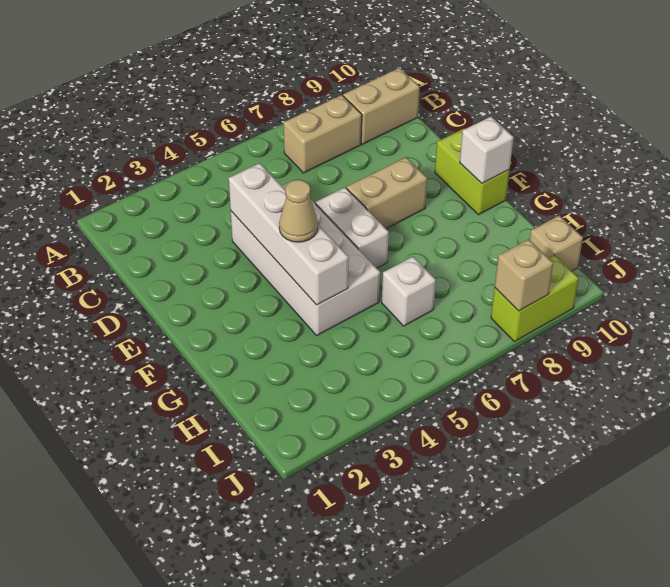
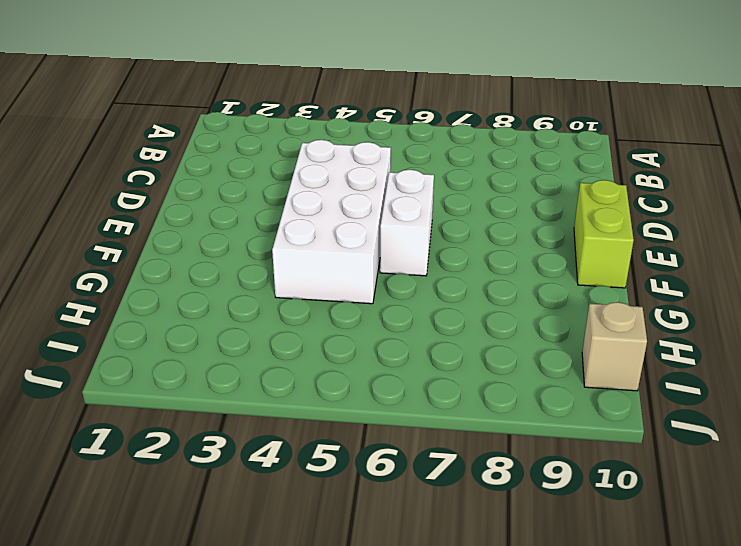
none -> tan 1x2 brick [284,95,362,173]
none -> tan 1x2 brick [343,68,420,144]
none -> tan 1x2 brick [347,157,427,229]

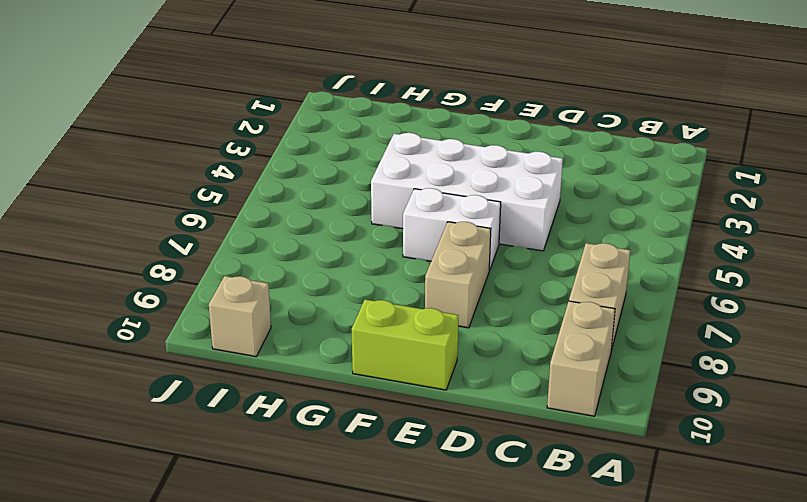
none -> white 1x1 brick [382,257,436,326]
none -> lime 1x2 brick [491,255,579,342]
none -> white 1x4 brick [229,163,349,305]

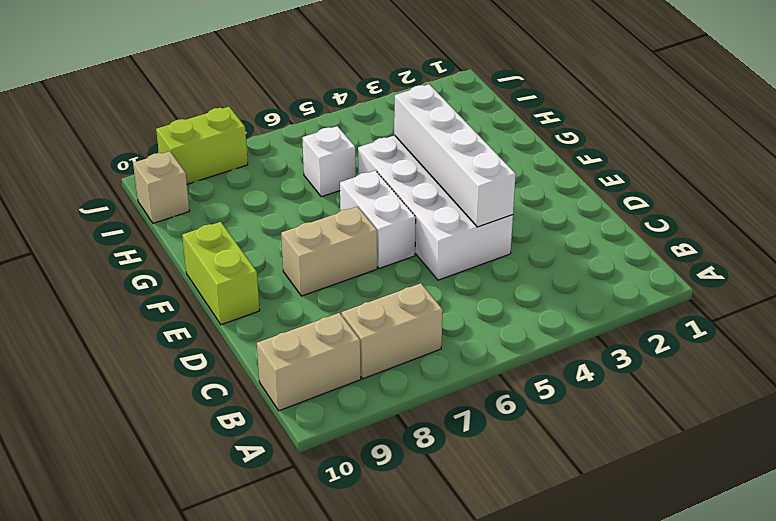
none -> white 1x1 brick [460,117,514,183]
none -> tan 1x1 brick [495,239,553,311]
none -> tan 1x1 cone [279,180,318,242]

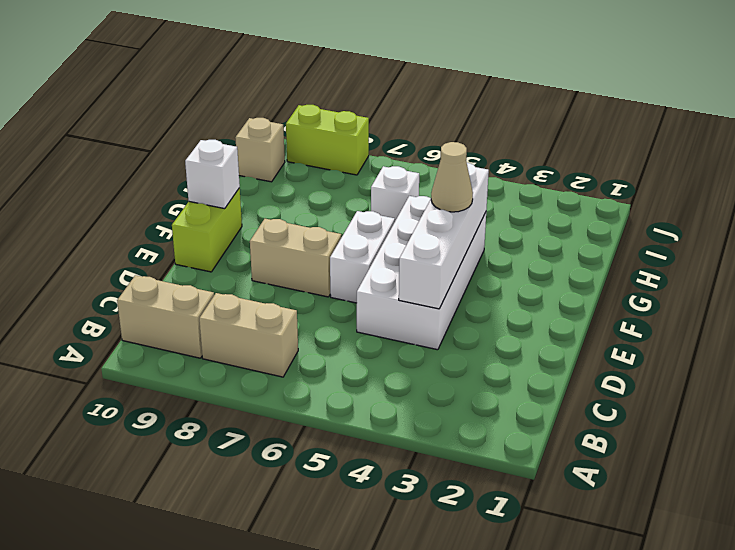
none -> tan 1x1 brick [495,239,553,311]

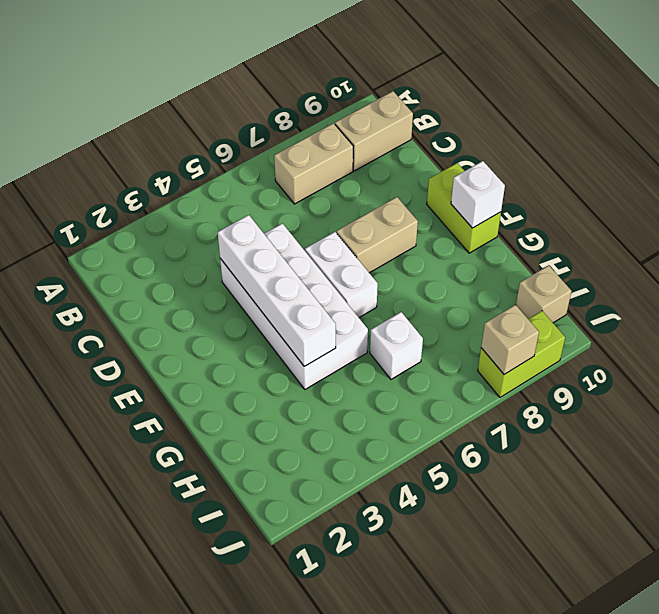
none -> tan 1x1 cone [279,180,318,242]

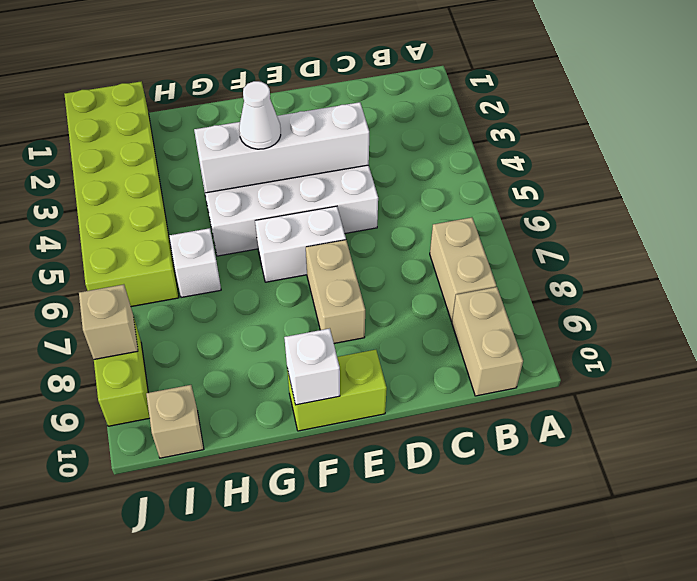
white 1x1 cone [239,81,281,149] -> tan 1x1 cone [279,180,318,242]
lime 2x6 brick [64,81,179,307] -> none

